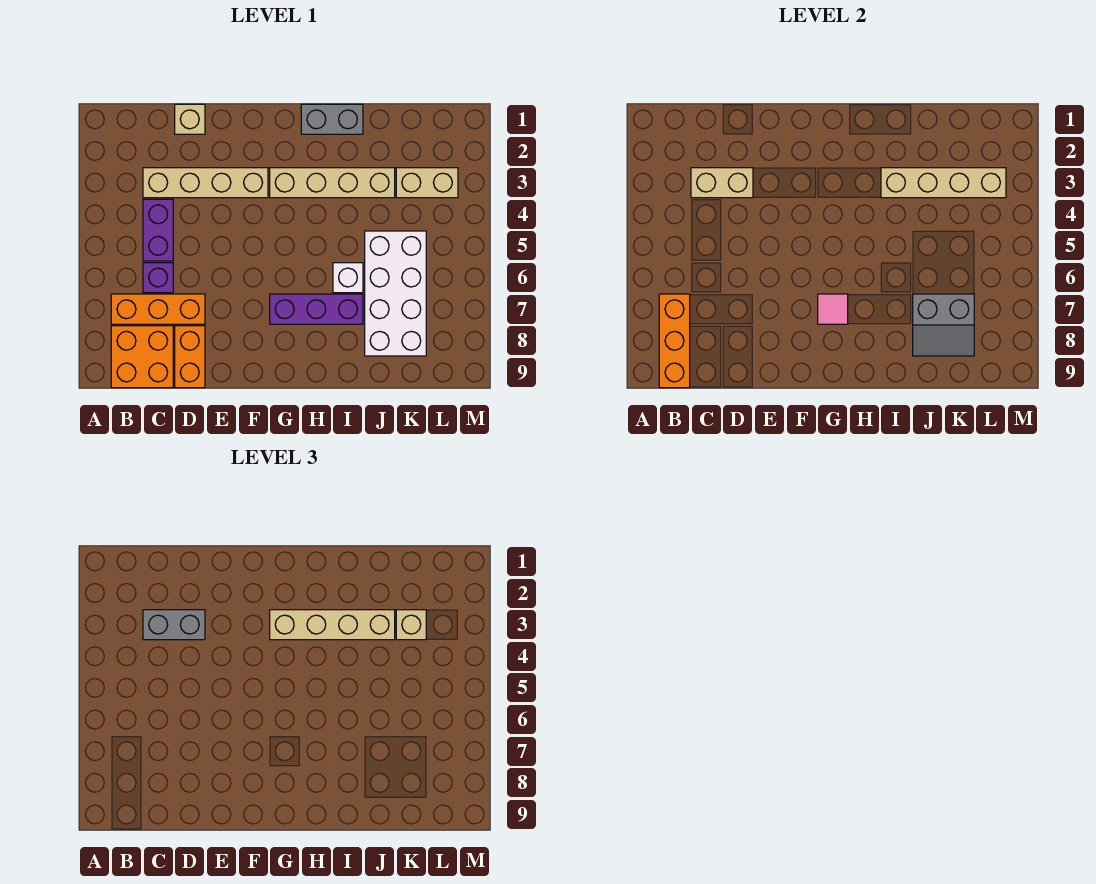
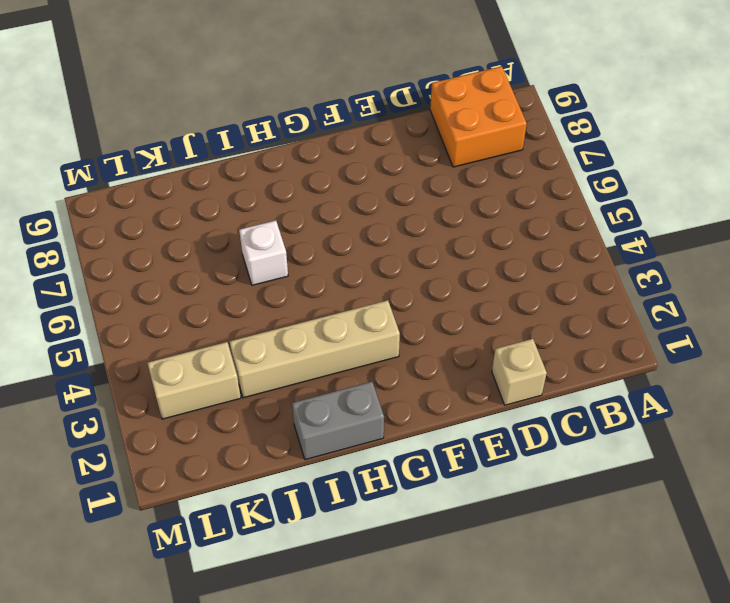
none -> orange 1x3 brick [111,294,205,324]
none -> tan 1x4 brick [143,168,268,198]
none -> purple 1x2 brick [143,199,173,261]

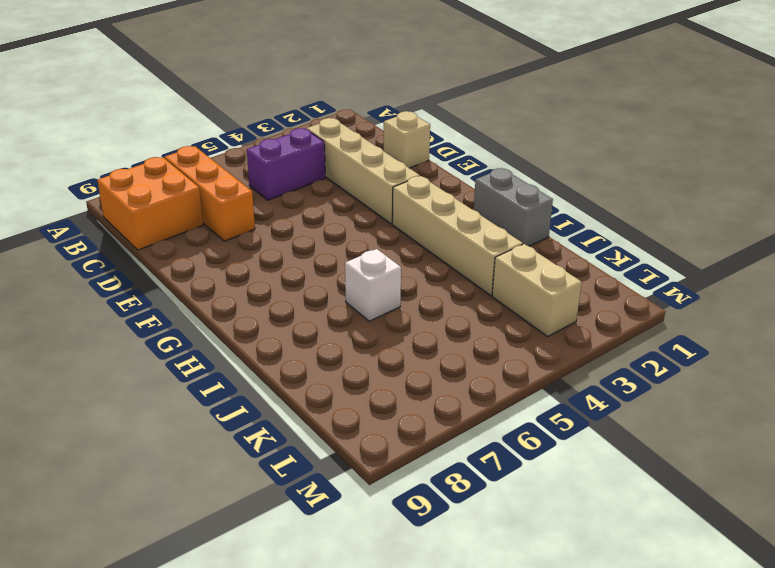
none -> purple 1x1 brick [143,263,173,293]
none -> orange 1x2 brick [175,326,205,388]
none -> purple 1x3 brick [270,294,363,324]

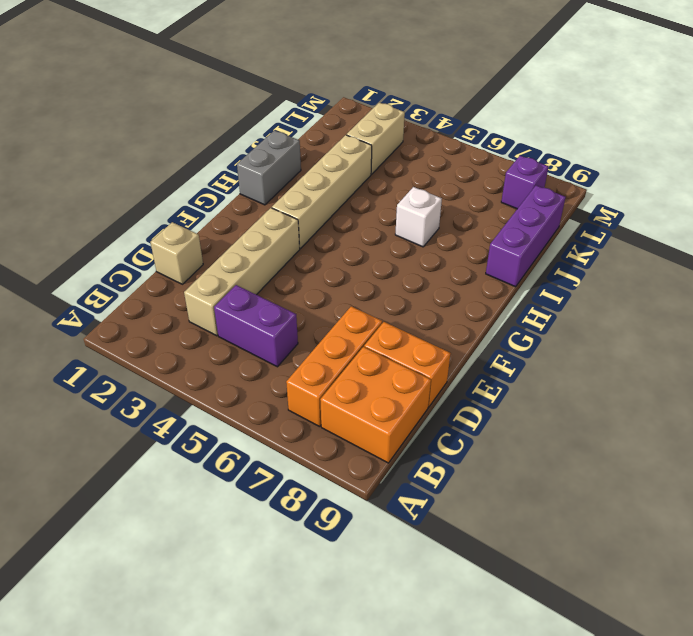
purple 1x3 brick [486,185,566,287] -> purple 1x3 brick moved to [270,294,363,324]
purple 1x1 brick [501,156,549,209] -> purple 1x1 brick moved to [143,263,173,293]
none -> white 2x4 brick [365,231,426,356]
none -> orange 1x3 brick [659,294,690,388]
none -> tan 1x2 brick [691,168,753,198]

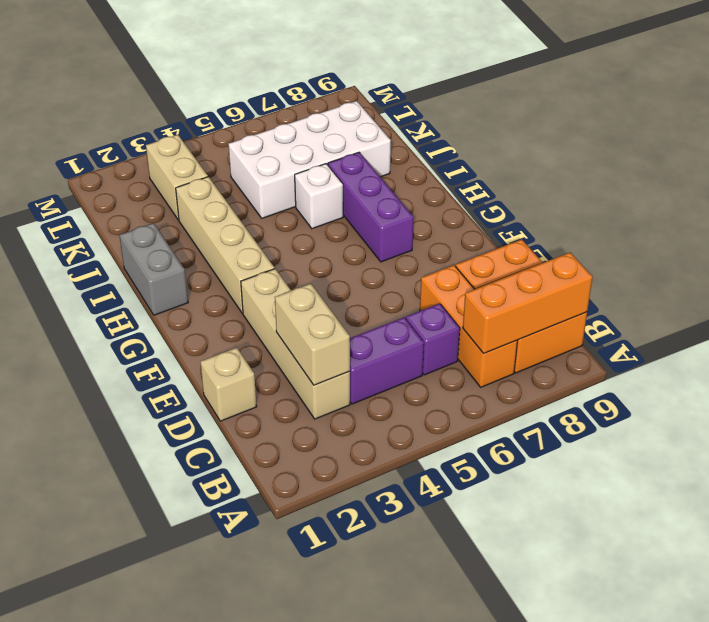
none -> pink 1x1 tile [818,294,848,324]
none -> tan 1x4 brick [881,168,1006,198]
none -> grey 2x2 slope [913,294,974,356]

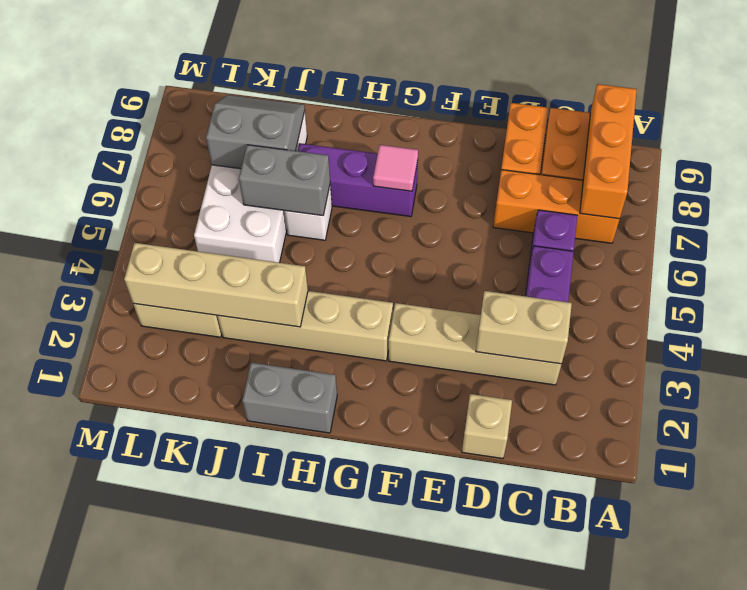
grey 1x2 brick [239,145,330,216] -> grey 1x2 brick moved to [143,610,205,640]
none -> tan 1x4 brick [270,610,395,640]
none -> tan 1x1 brick [396,610,426,640]

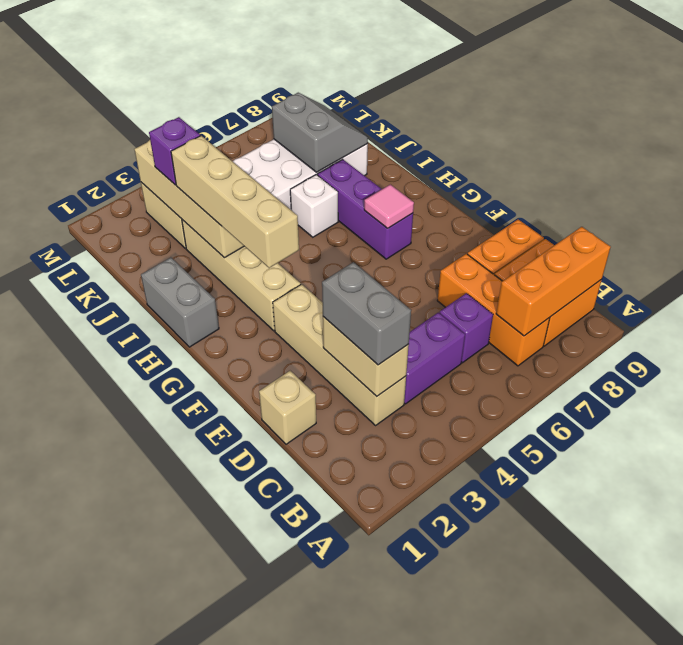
purple 1x1 brick [149,117,200,185] -> tan 1x1 brick [396,610,426,640]

